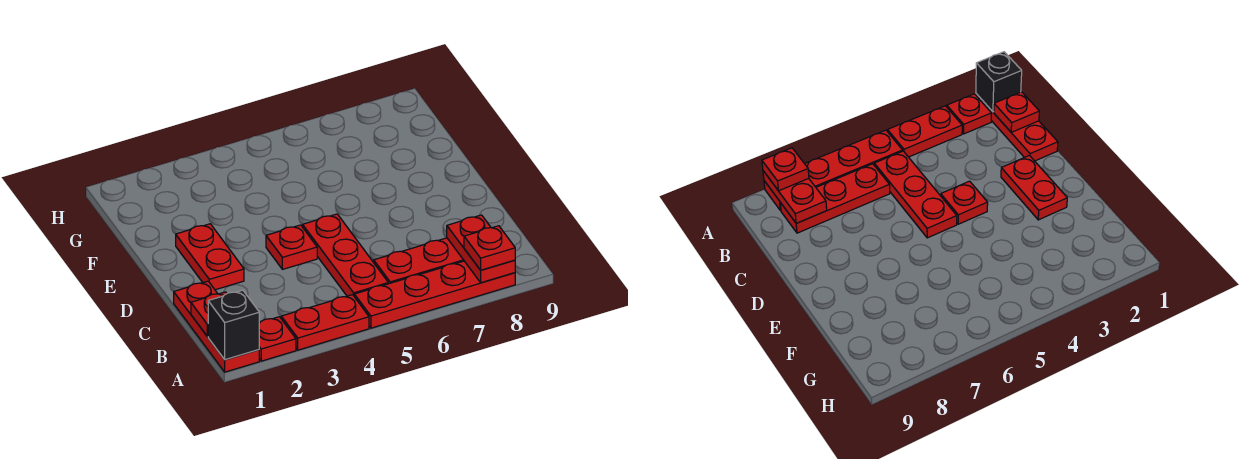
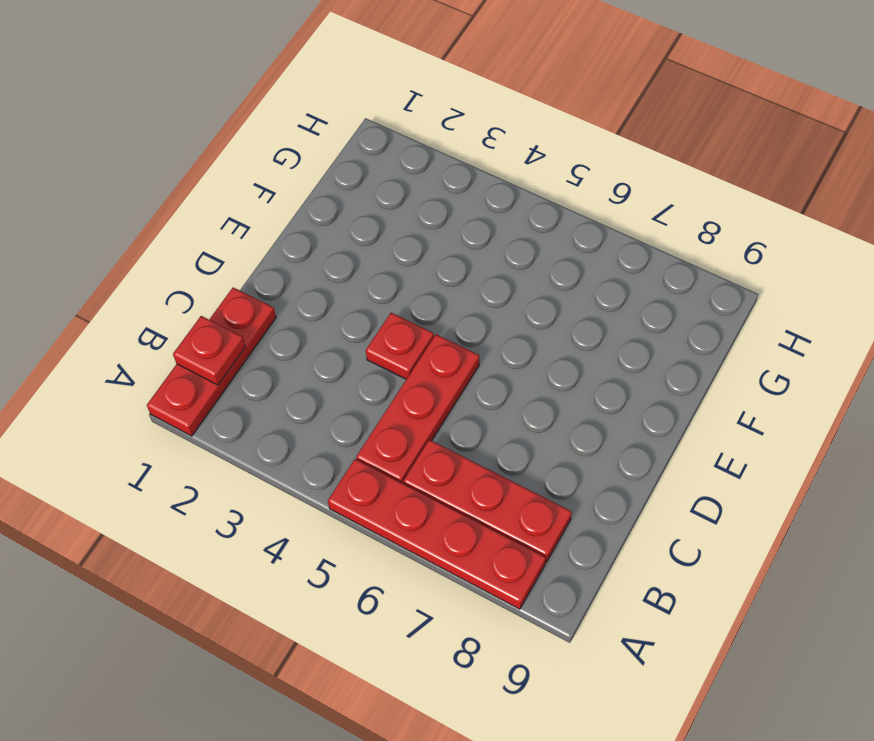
none -> red 1x1 plate [259,317,296,361]
none -> red 1x2 plate [281,295,369,350]
none -> red 1x2 plate [176,224,244,290]

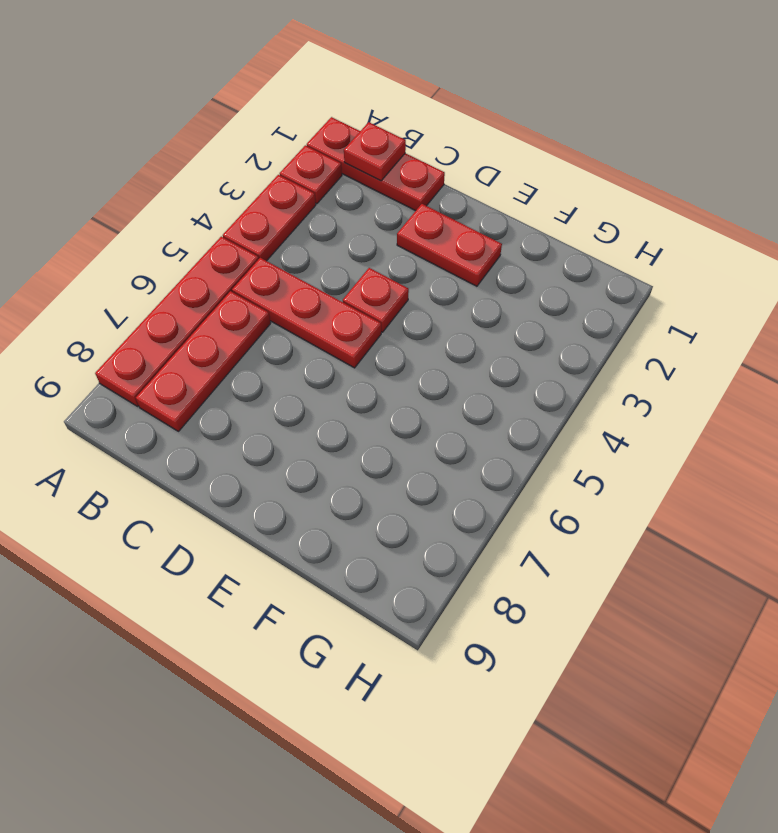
none -> black 1x1 brick [208,290,259,360]
none -> red 1x2 plate [447,215,515,283]
none -> red 1x1 plate [464,226,515,270]

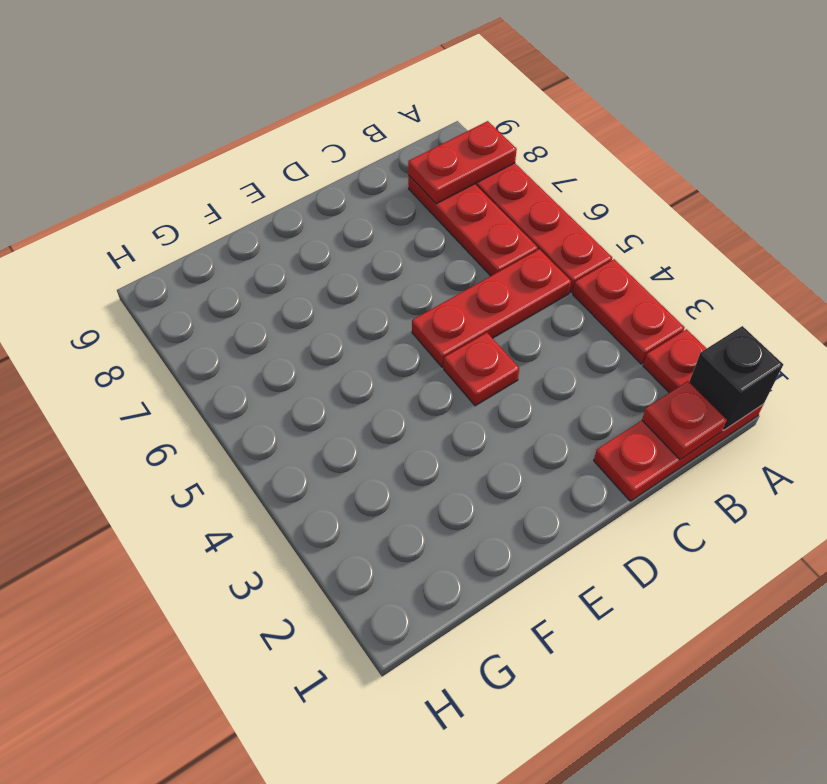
none -> red 1x2 plate [176,224,244,290]
none -> red 1x1 plate [464,226,515,270]

